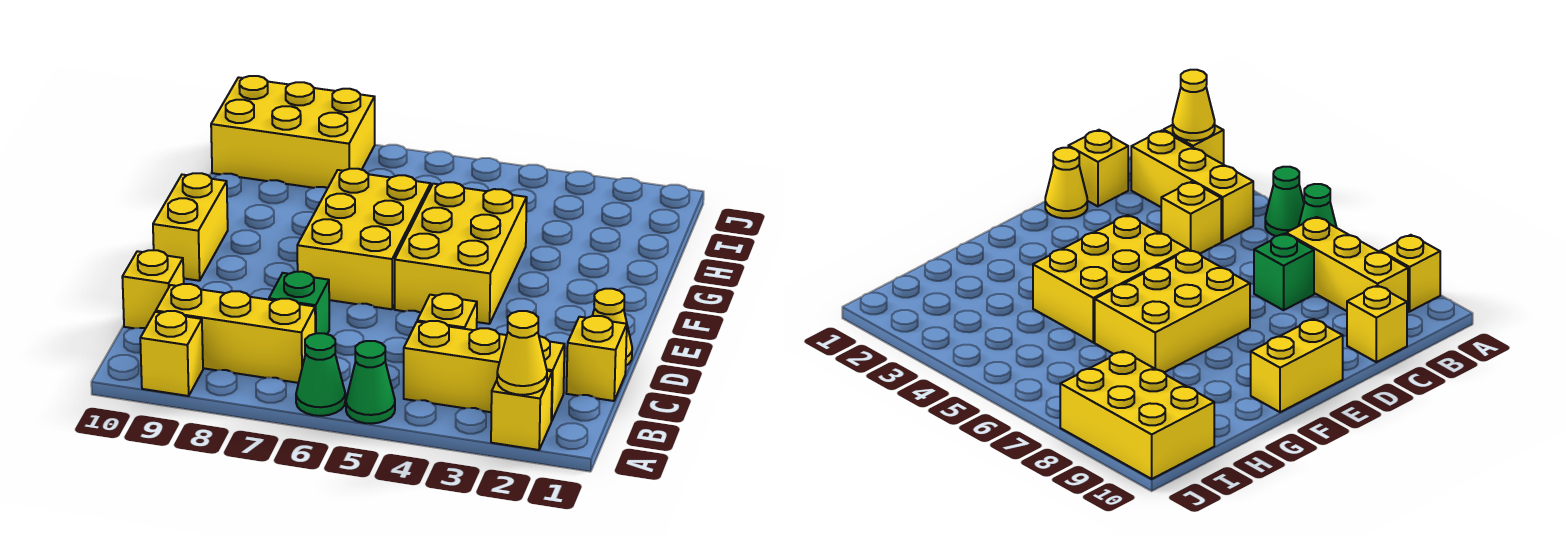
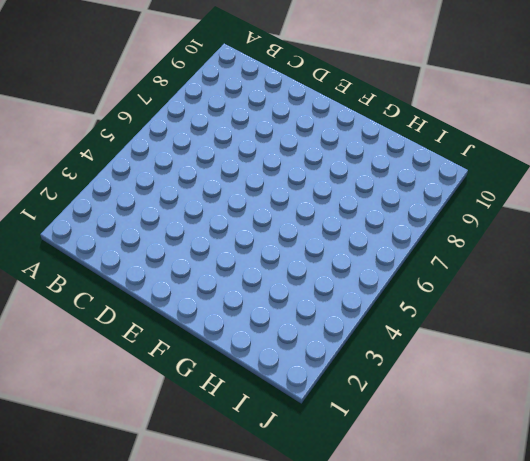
none -> yellow 1x1 brick [491,371,552,450]
none -> green 1x1 cone [346,341,395,424]
none -> green 1x1 cone [296,333,345,416]

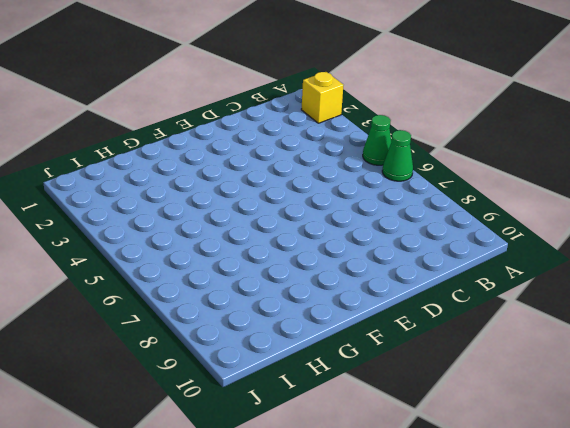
none -> yellow 1x1 brick [140,311,203,396]
none -> yellow 1x3 brick [404,321,565,421]
none -> yellow 1x3 brick [156,284,315,383]

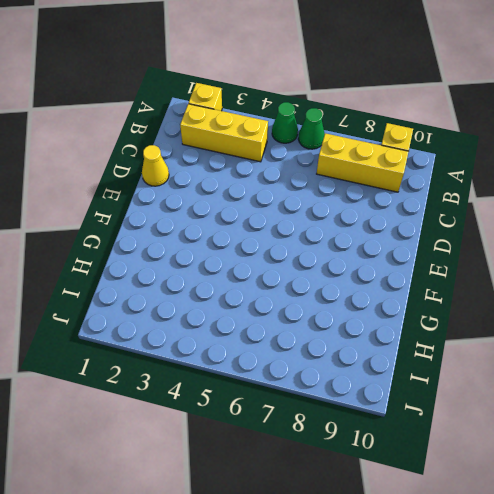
none -> yellow 1x1 brick [566,316,627,401]
none -> yellow 1x1 brick [417,294,477,330]
none -> green 1x1 brick [269,272,329,334]

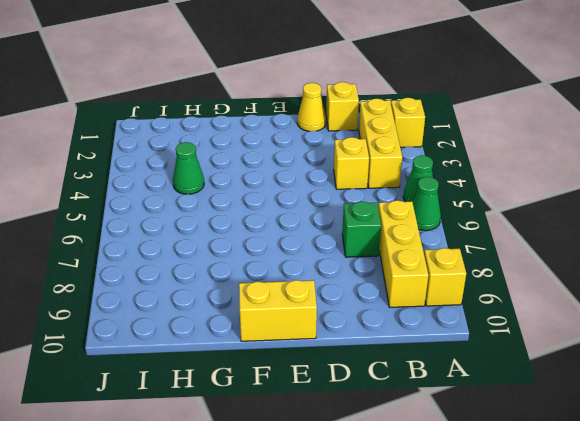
green 1x1 cone [173,142,204,194] -> none
none -> yellow 1x1 brick [122,250,184,328]
none -> yellow 2x3 brick [395,182,527,324]
none -> yellow 2x3 brick [297,169,431,309]

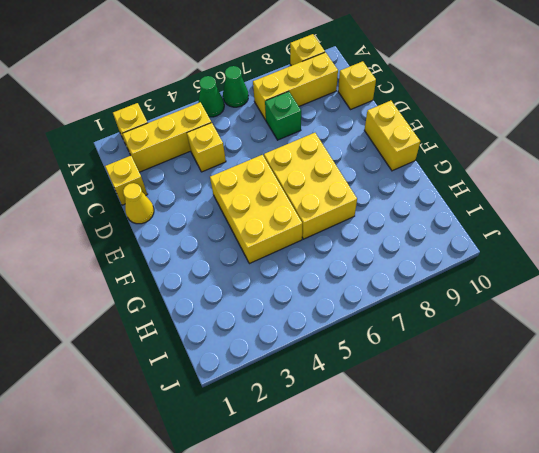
none -> yellow 2x3 brick [211,76,375,188]
none -> yellow 1x1 cone [497,311,547,395]

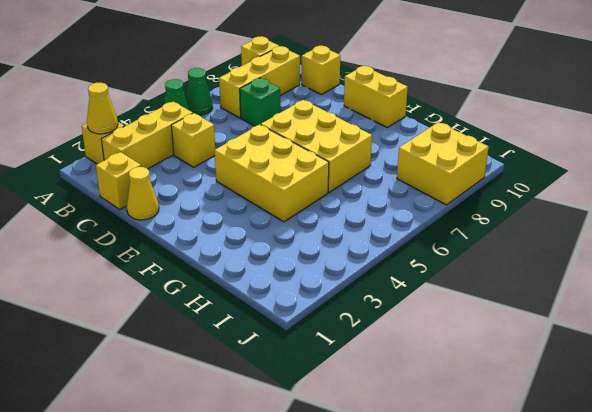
yellow 2x2 brick [397,122,489,205] -> yellow 2x3 brick [211,76,375,188]

